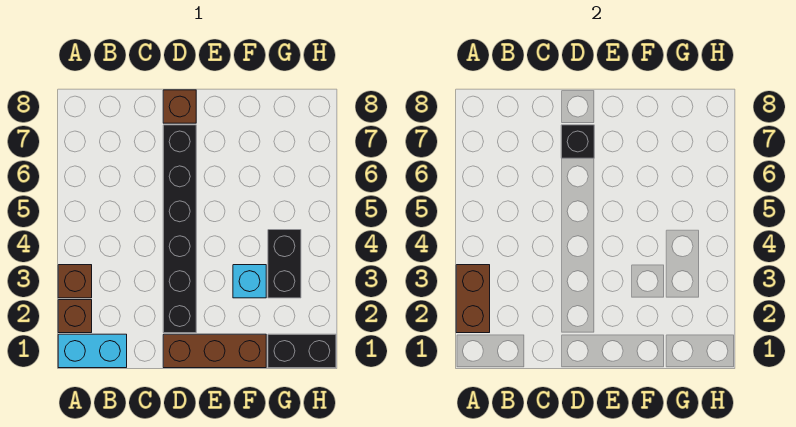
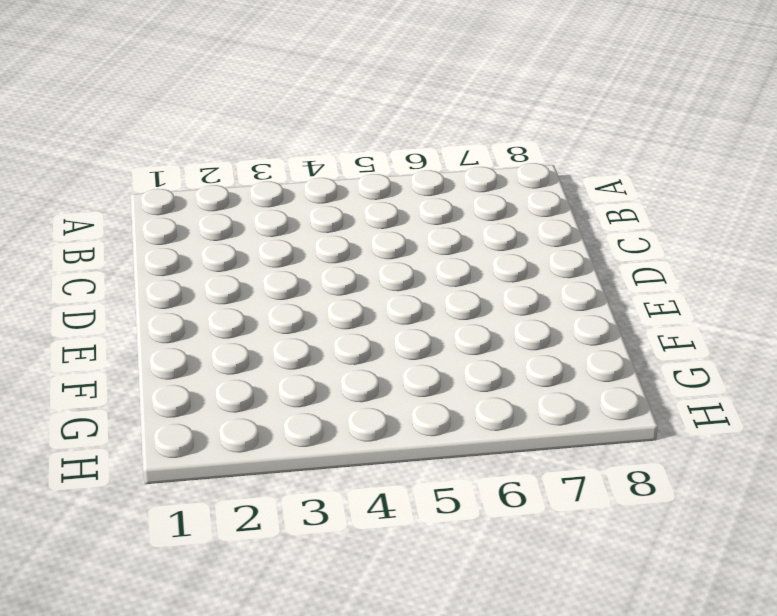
none -> cyan 1x2 brick [58,334,127,368]
none -> brown 1x1 brick [58,300,92,333]

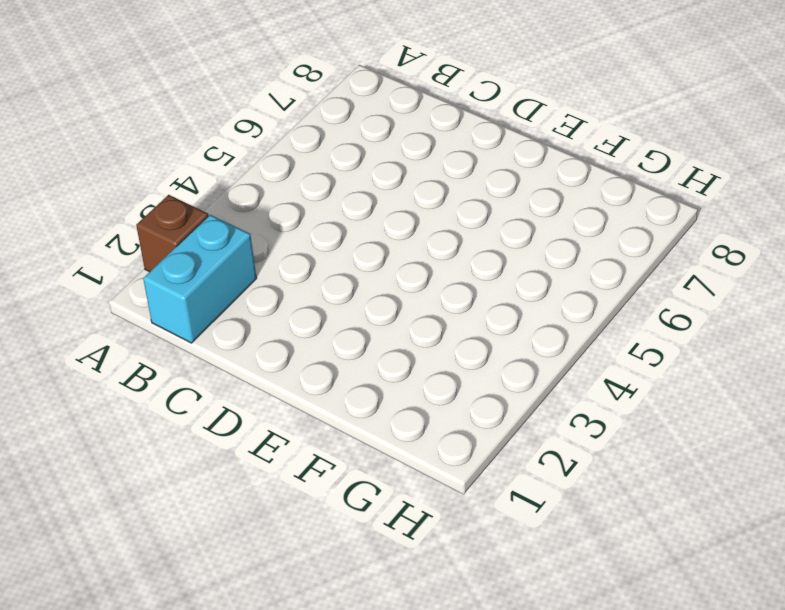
cyan 1x2 brick [143,215,257,343] -> cyan 1x2 brick turned to [58,334,127,368]
none -> brown 1x1 brick [58,265,92,298]
none -> brown 1x3 brick [163,334,266,368]

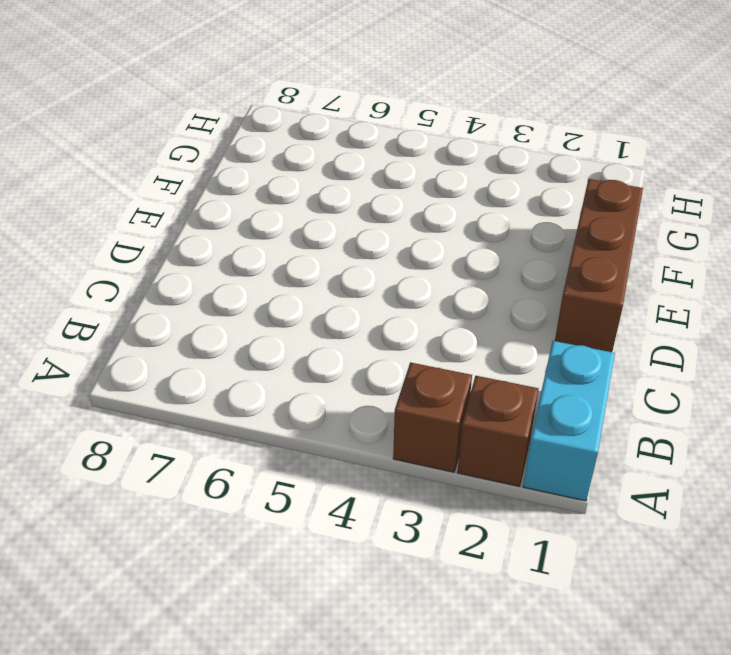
none -> black 1x6 brick [163,125,196,333]
none -> brown 1x1 brick [163,90,196,123]

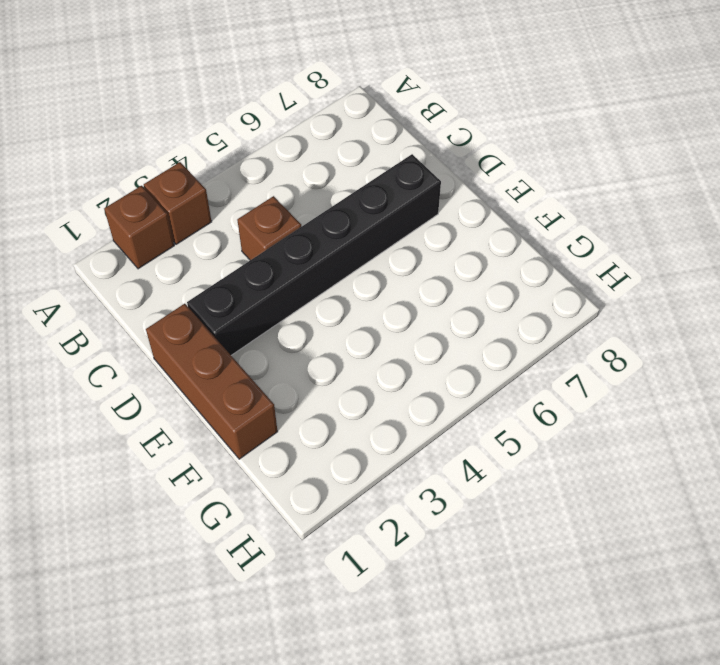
brown 1x1 brick [237,196,301,260] -> brown 1x1 brick moved to [163,90,196,123]
none -> cyan 1x2 brick [58,334,127,368]
none -> cyan 1x1 brick [233,265,266,298]

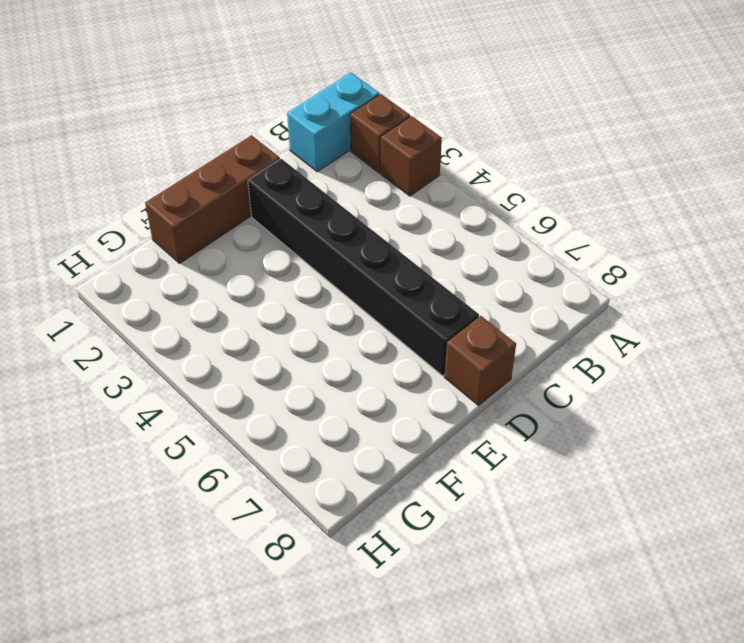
none -> cyan 1x1 brick [233,265,266,298]
none -> black 1x2 brick [268,334,336,368]

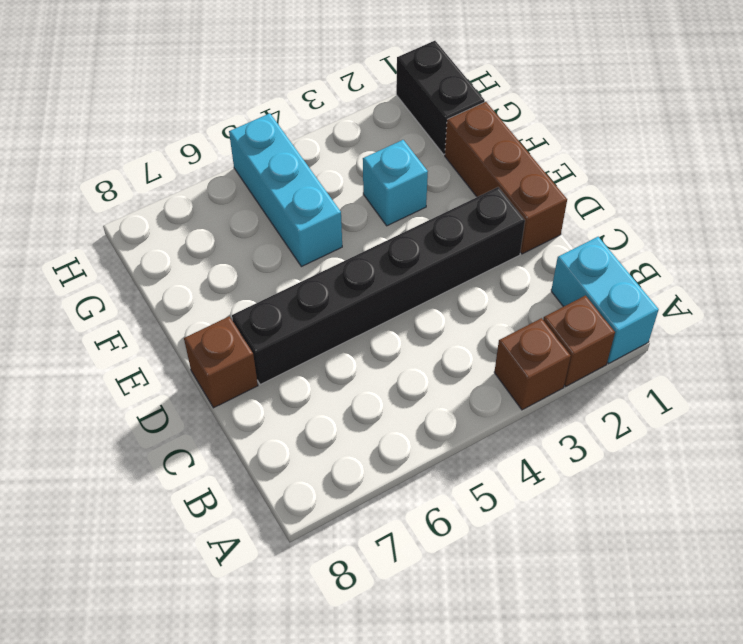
cyan 1x3 brick [229,113,342,267] -> none
none -> black 1x2 brick [268,230,301,298]
none -> brown 1x2 brick [456,265,490,333]

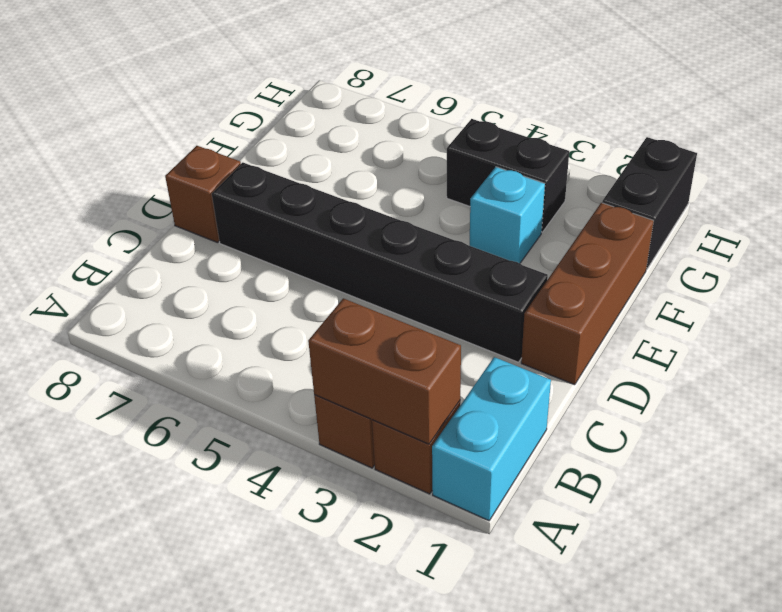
none -> black 1x1 brick [561,125,594,158]

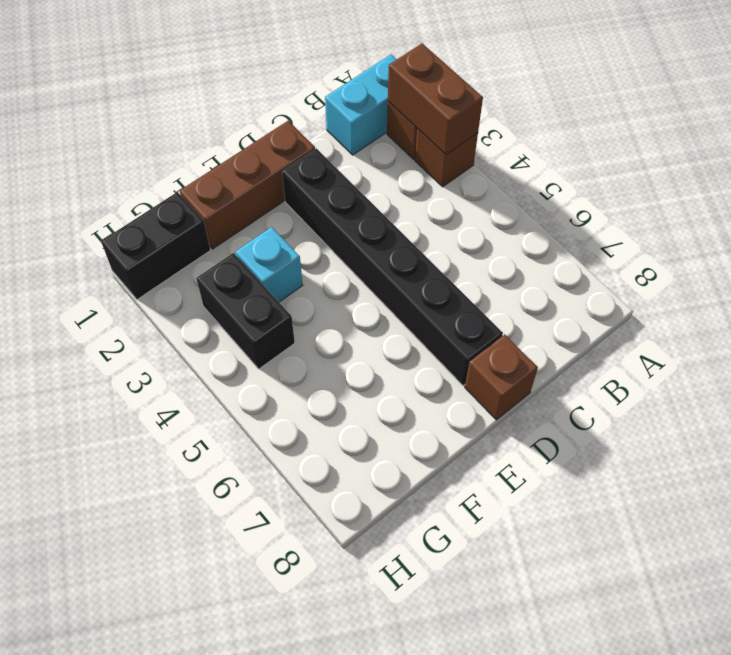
none -> black 1x1 brick [561,125,594,158]

